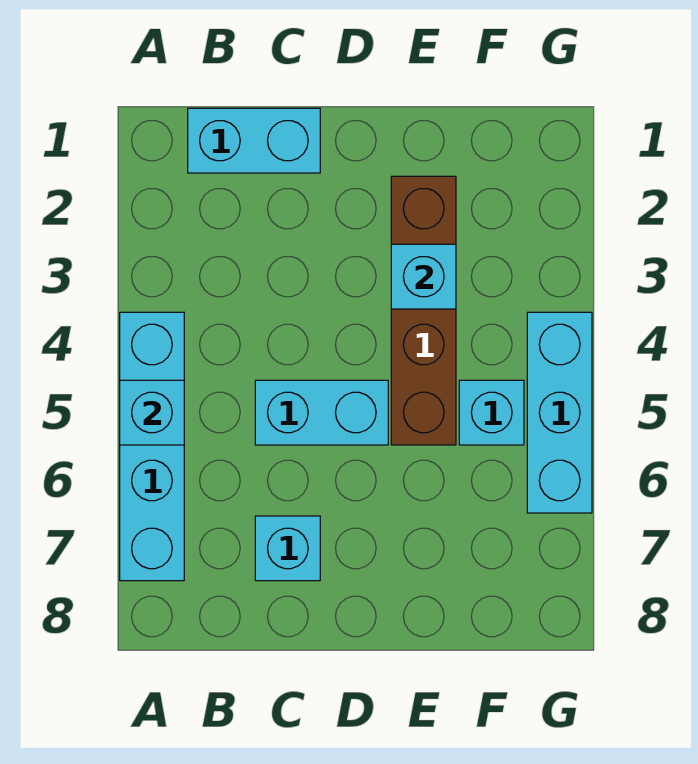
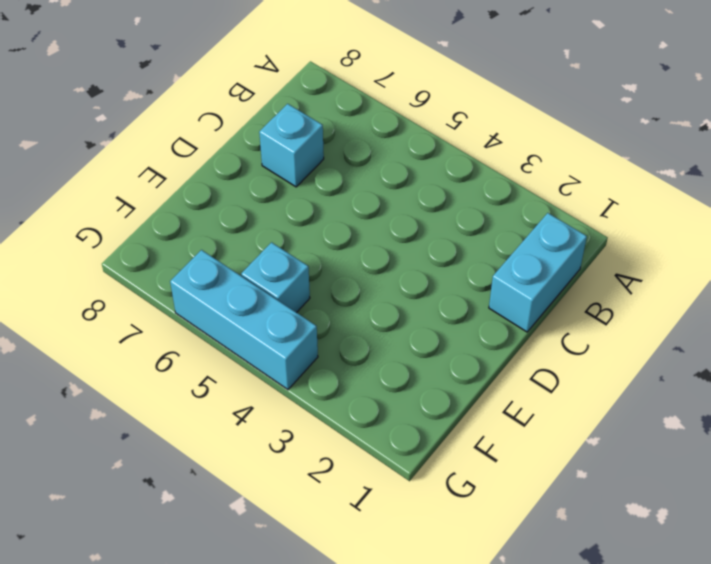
none -> cyan 1x4 brick [120,312,184,581]
none -> cyan 1x2 brick [255,380,388,445]

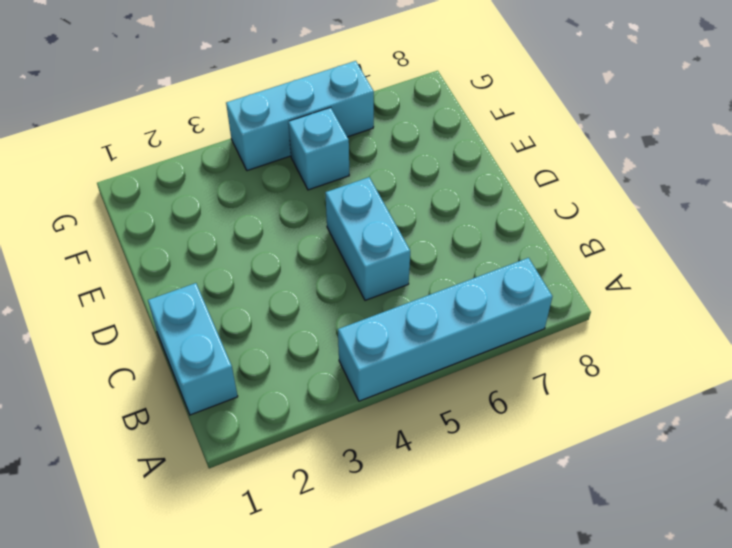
none -> cyan 1x1 brick [255,516,320,581]
none -> brown 1x4 brick [391,176,456,445]

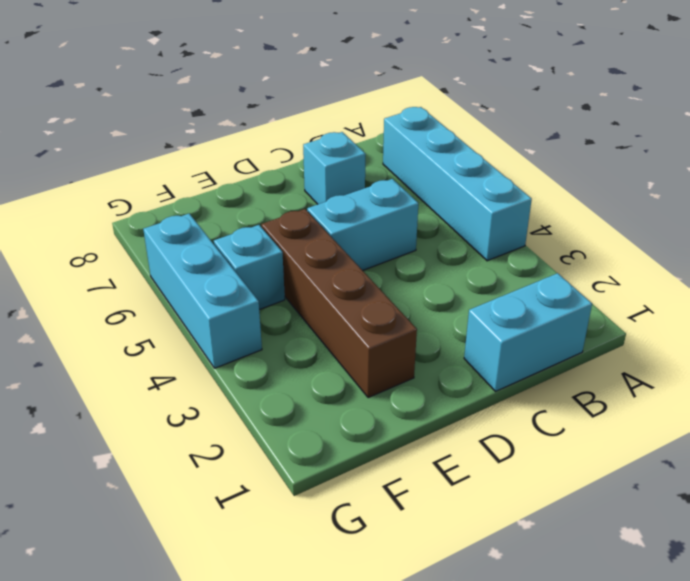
none -> cyan 1x1 brick [120,380,184,445]
none -> cyan 1x1 brick [391,244,456,309]

